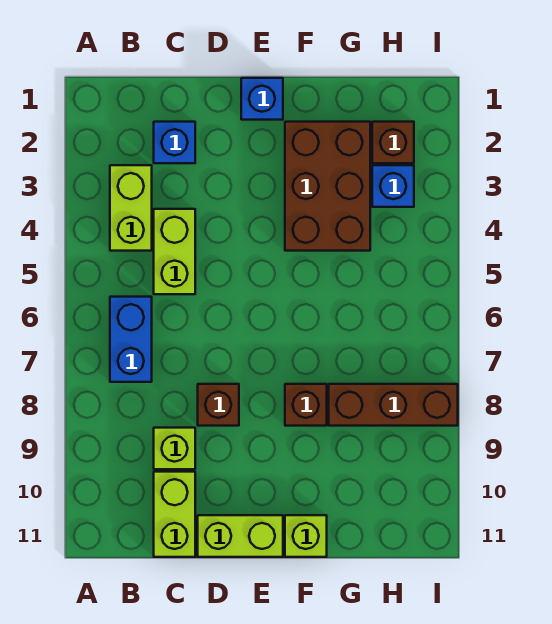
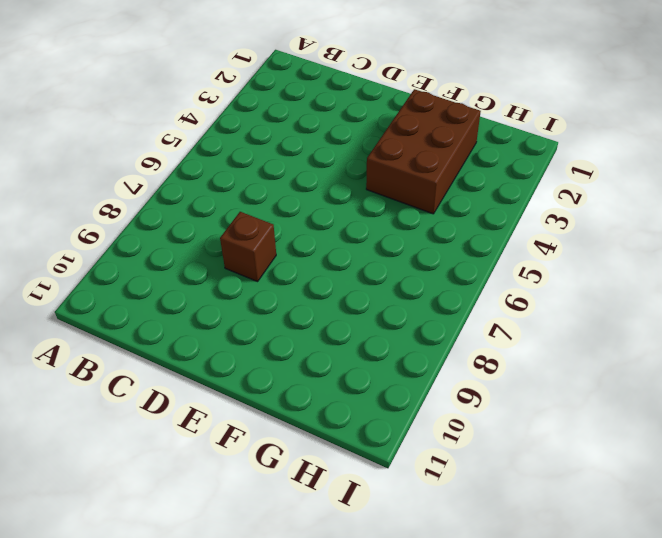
none -> lime 1x2 brick [110,165,152,251]
none -> blue 1x2 brick [110,297,152,382]
none -> blue 1x1 brick [154,122,195,163]

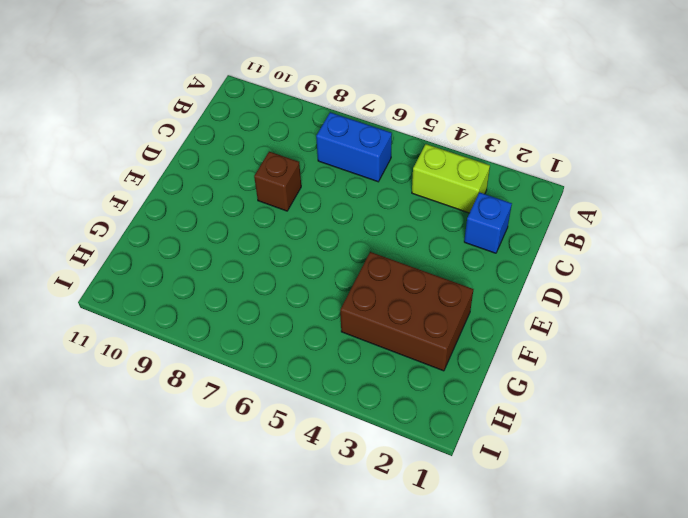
none -> lime 1x2 brick [154,209,195,294]
none -> lime 1x1 brick [154,428,195,469]
none -> lime 1x2 brick [154,472,195,557]

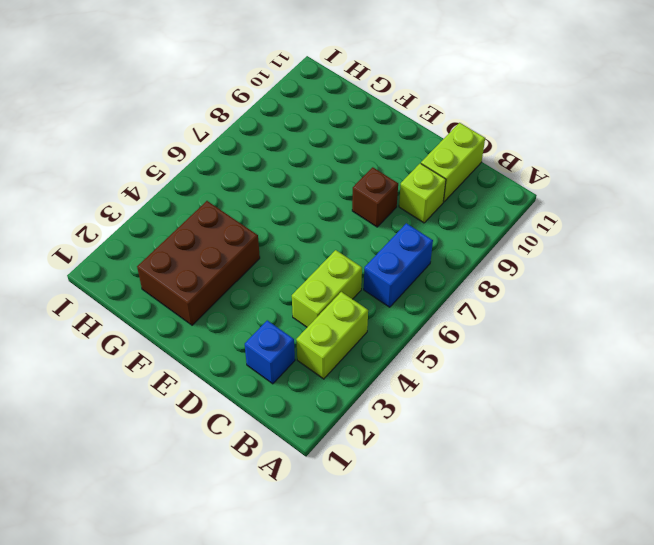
none -> lime 1x2 brick [198,515,283,557]
none -> blue 1x1 brick [241,78,283,120]
none -> brown 1x1 brick [285,384,327,426]

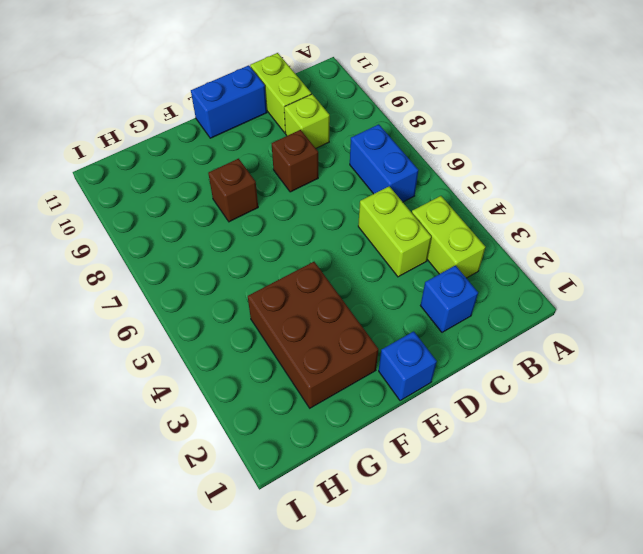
blue 1x2 brick [191,65,267,138] -> lime 1x2 brick [198,515,283,557]
none -> lime 1x1 brick [285,515,327,557]
none -> brown 1x3 brick [329,384,458,426]
none -> brown 1x1 brick [372,122,414,163]

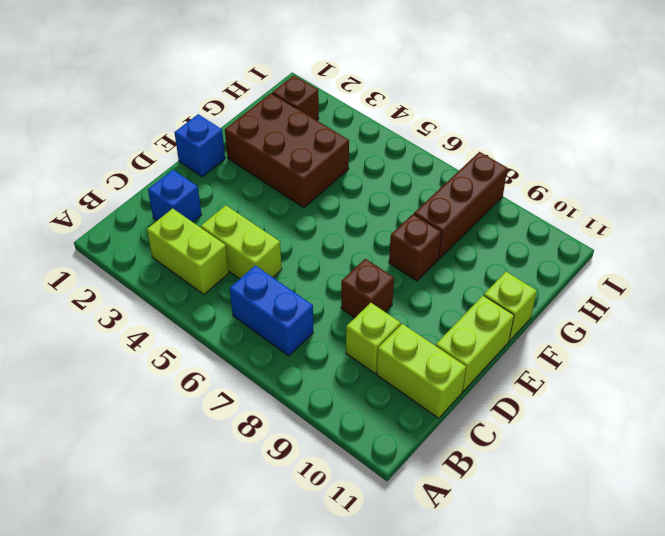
none -> blue 1x1 brick [372,165,414,207]

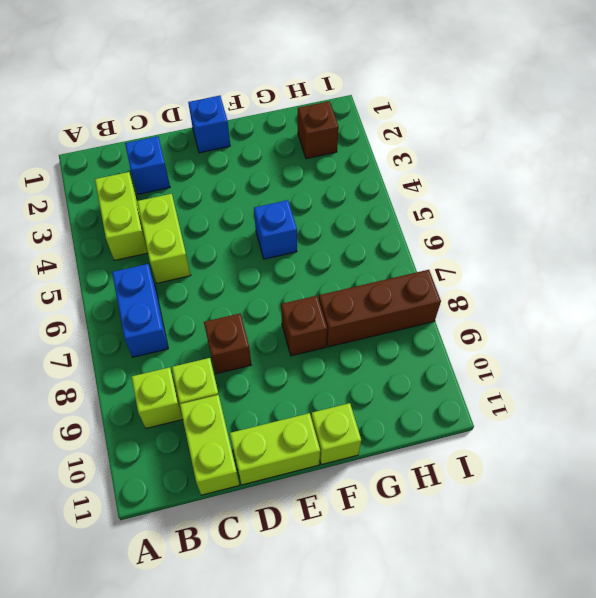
lime 1x1 brick [132,367,183,428] -> none
blue 1x1 brick [254,200,297,259] -> blue 1x1 brick moved to [372,165,414,207]
none -> brown 2x3 brick [285,122,370,251]

